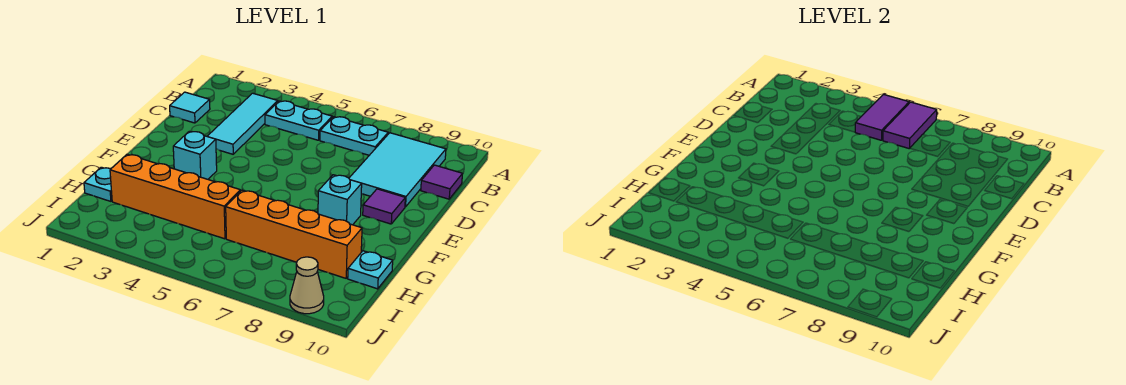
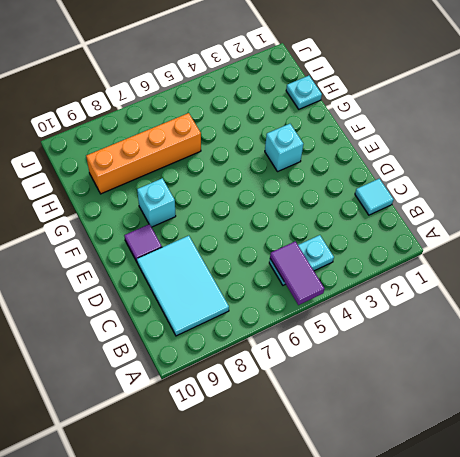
none -> cyan 1x3 tile [207,93,278,154]
none -> cyan 1x2 plate [320,117,388,155]
none -> purple 1x1 tile [421,165,462,199]

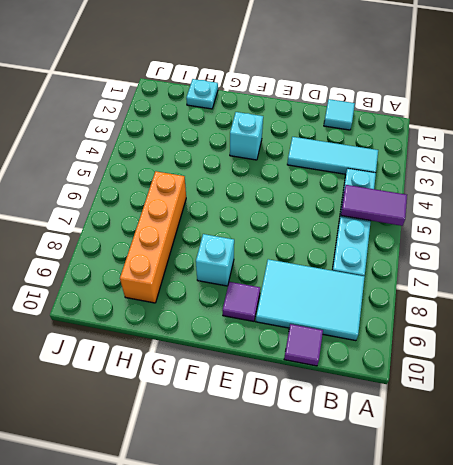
none -> orange 1x4 brick [110,154,240,239]
none -> cyan 1x1 plate [348,251,393,289]
none -> tan 1x1 cone [290,257,324,314]

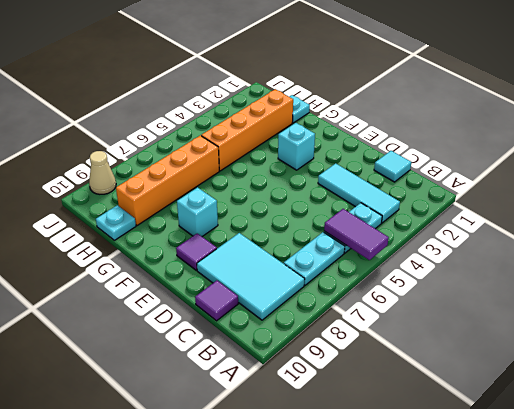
none -> purple 1x2 tile [883,102,937,149]

